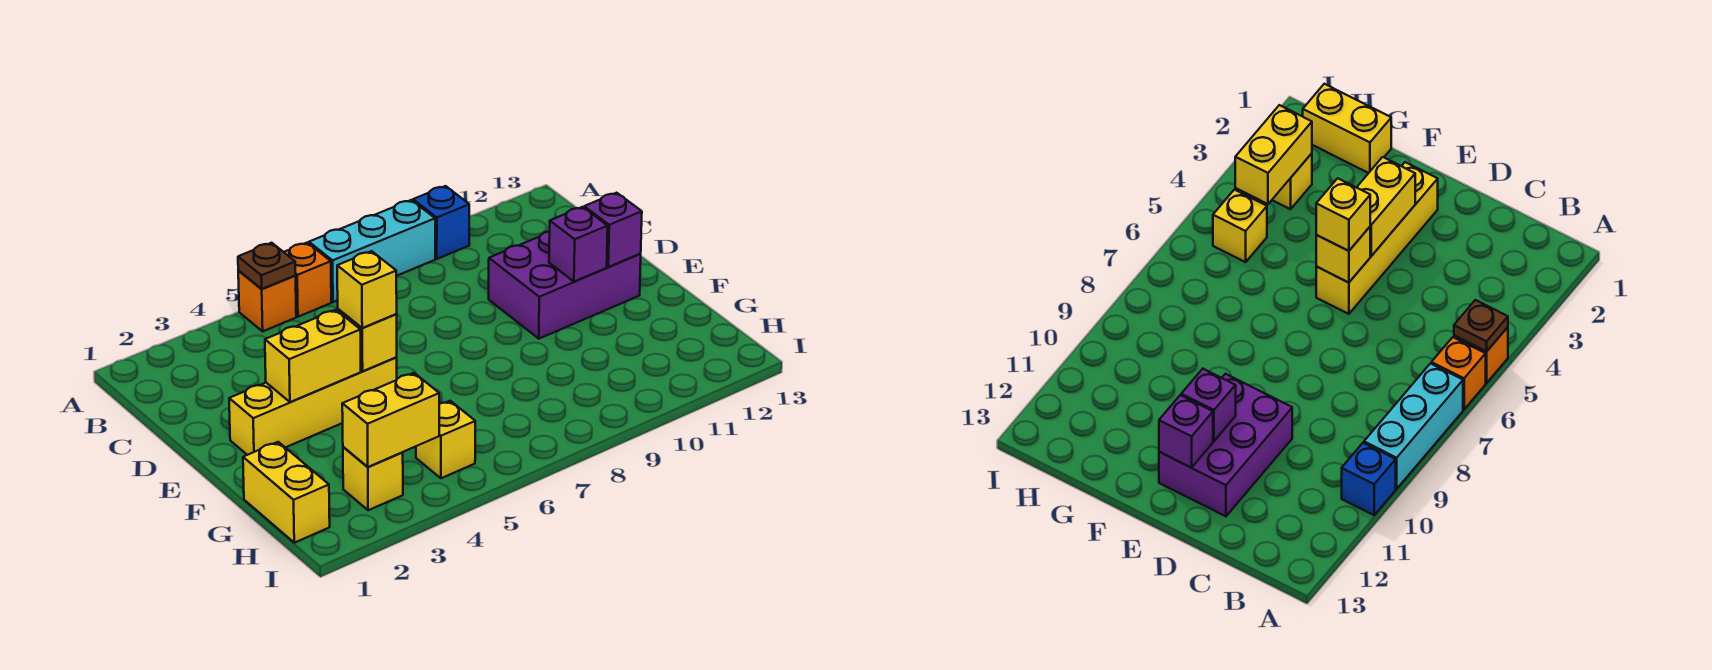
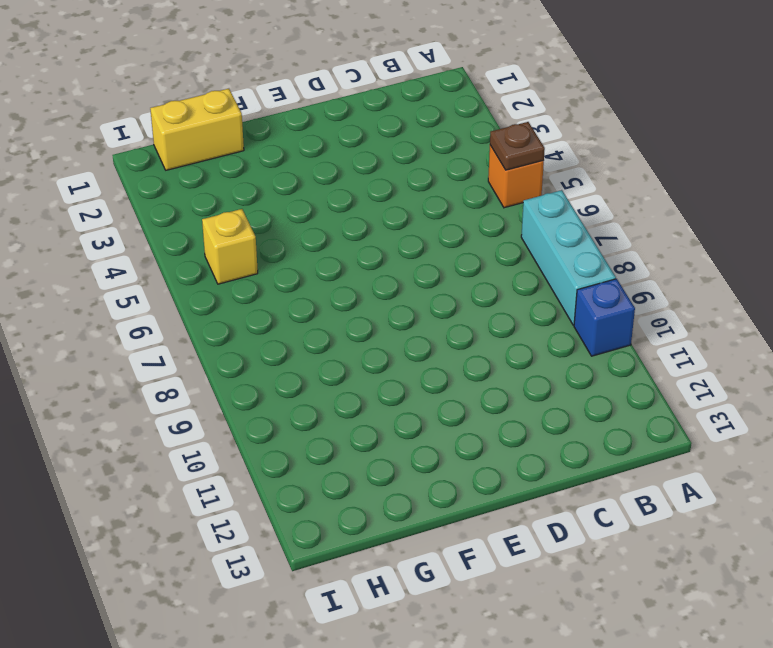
none -> orange 1x1 brick [284,243,331,317]
none -> purple 2x3 brick [489,231,641,339]
none -> yellow 1x4 brick [229,358,397,455]

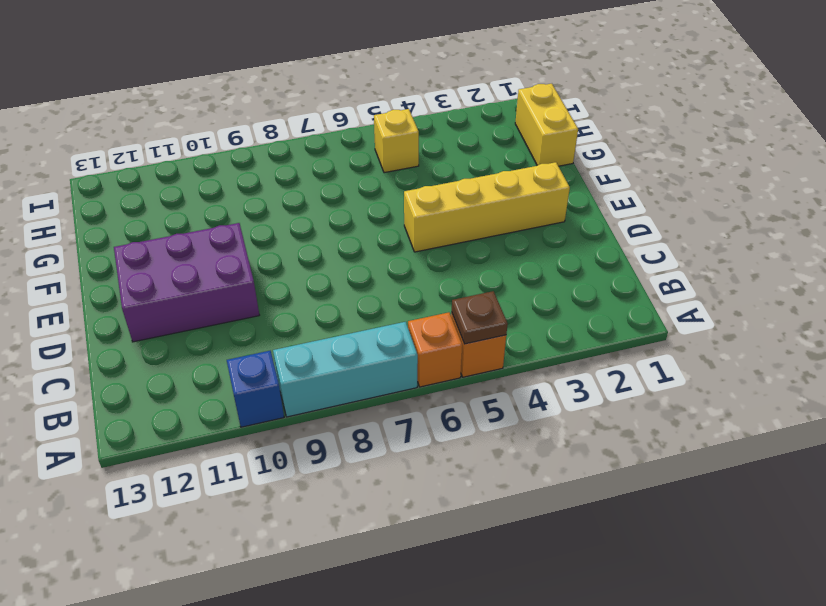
none -> yellow 1x1 brick [343,447,403,510]
none -> yellow 1x2 brick [265,310,361,402]
none -> yellow 1x1 brick [338,309,397,371]

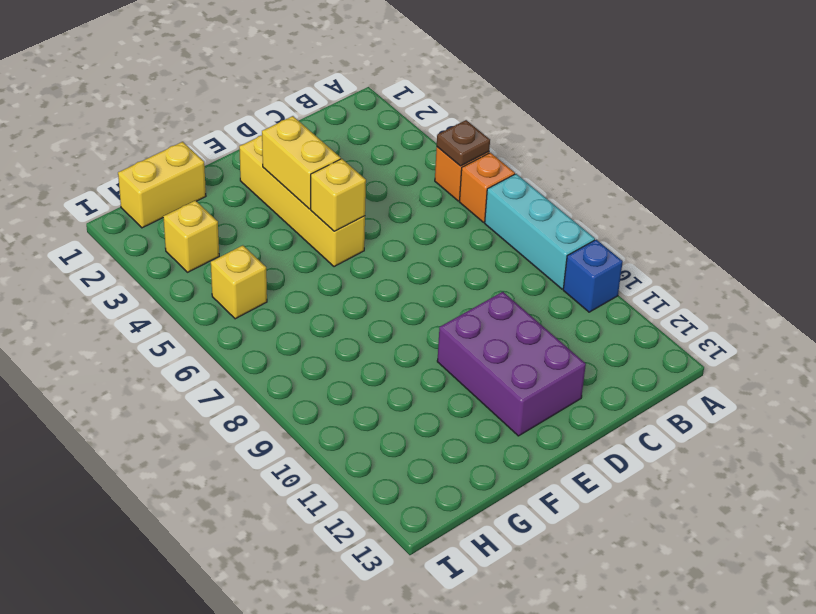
none -> purple 1x1 brick [549,207,608,282]
none -> purple 1x1 brick [584,193,642,267]
none -> yellow 1x2 brick [342,373,439,467]

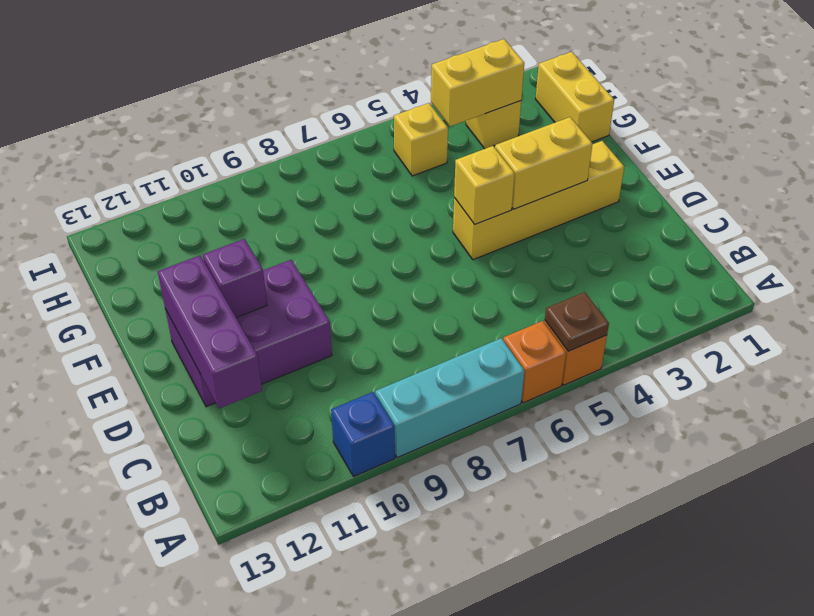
purple 1x3 brick [158,256,262,408] -> purple 1x1 brick [584,193,642,267]
none -> yellow 1x1 brick [337,251,397,328]

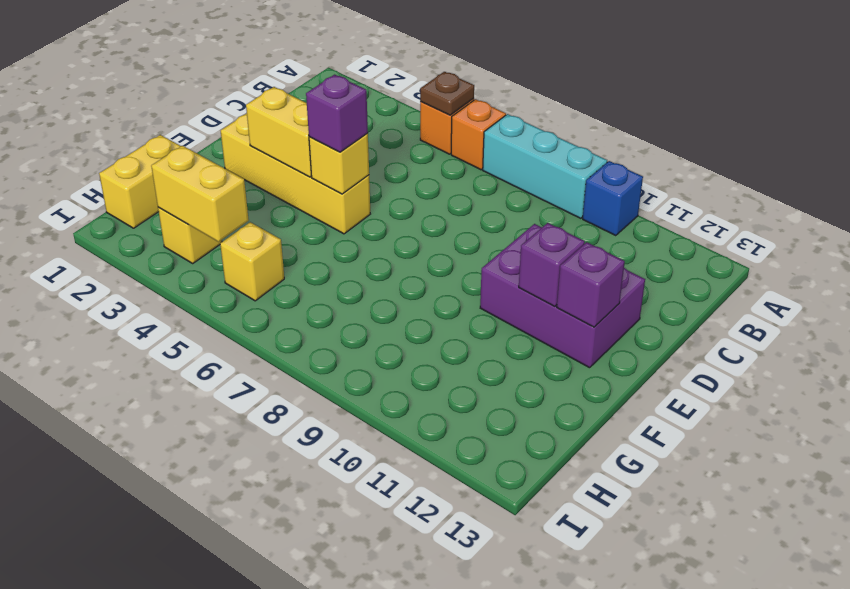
purple 1x1 brick [306,75,368,152] -> yellow 1x1 brick [337,251,397,328]

